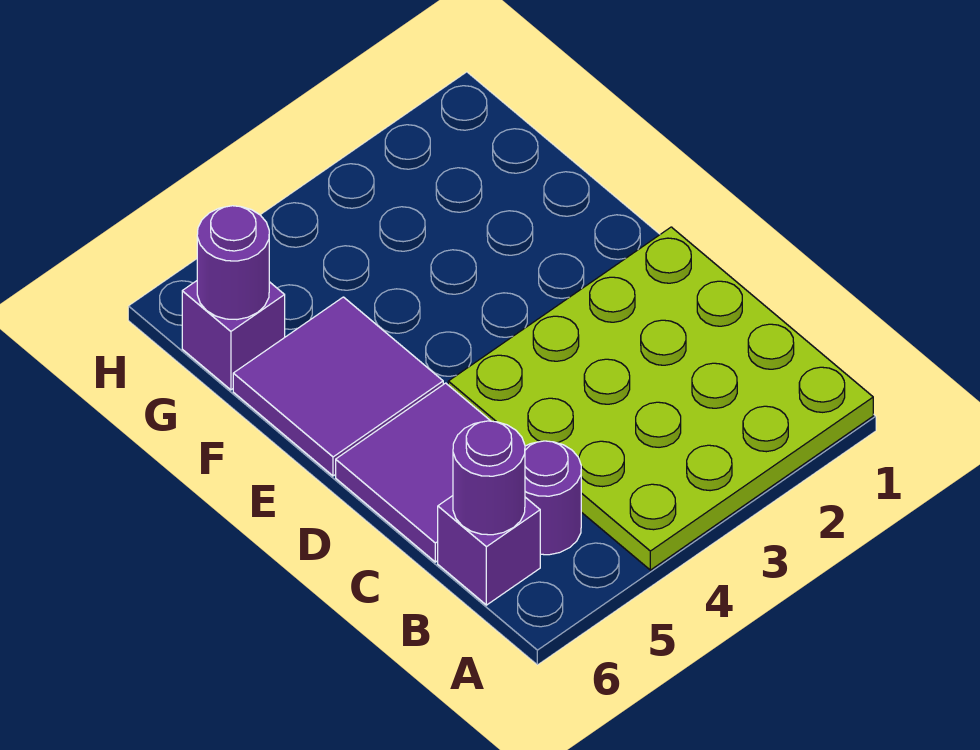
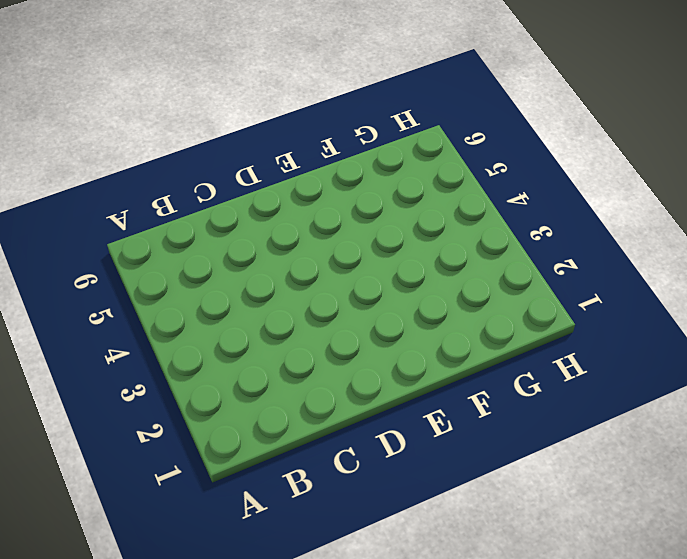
none -> lime 4x4 plate [448,227,873,570]
none -> purple 1x1 round brick [525,441,581,555]

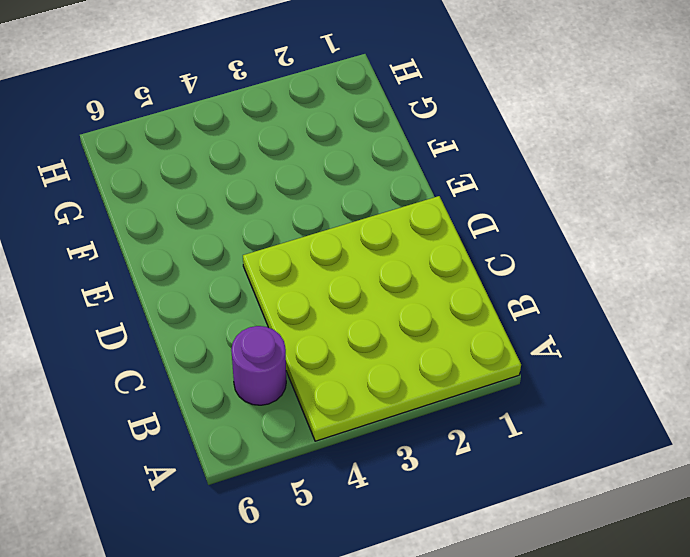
none -> purple 1x1 brick [438,496,540,605]
none -> purple 2x2 tile [336,383,490,562]

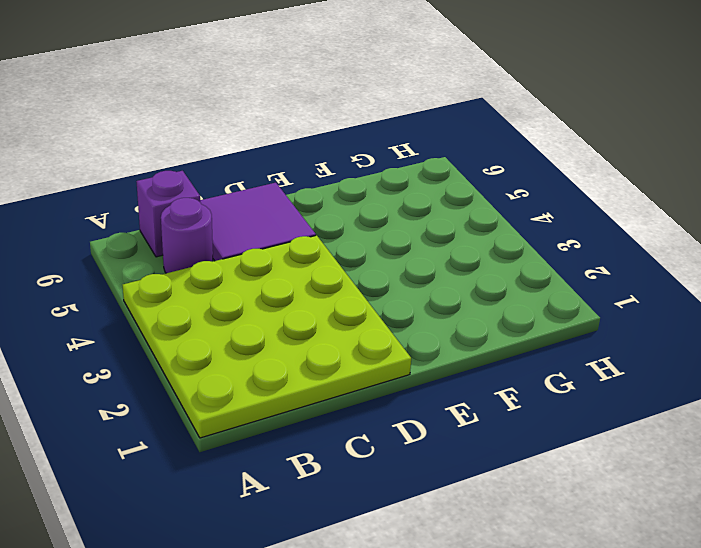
none -> purple 2x2 tile [233,297,443,476]
none -> purple 1x1 brick [182,281,285,390]

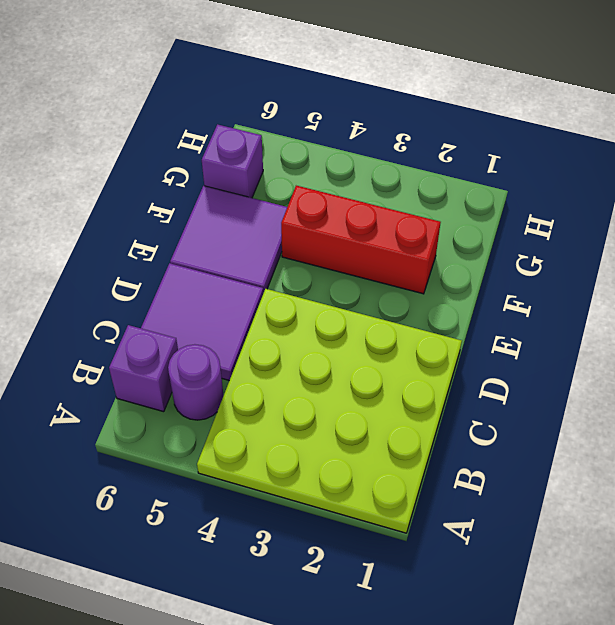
red 1x3 brick [281,186,441,294] -> none
none -> purple 1x1 round brick [453,421,525,535]
none -> purple 1x1 round brick [197,206,269,319]

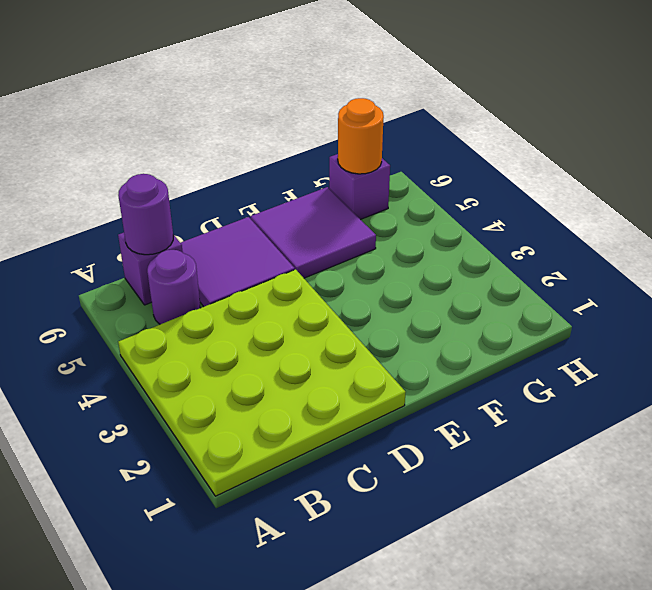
orange 1x1 round brick [338,98,384,174] -> purple 1x1 round brick [197,206,269,319]

